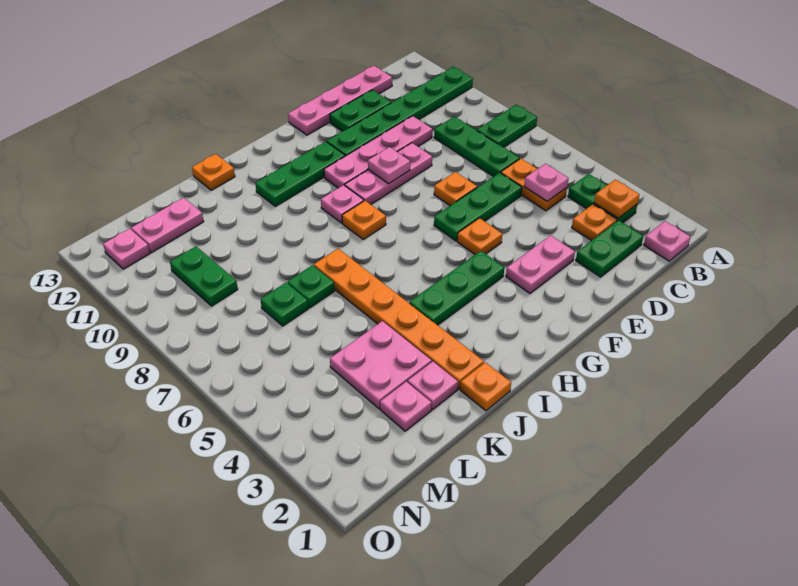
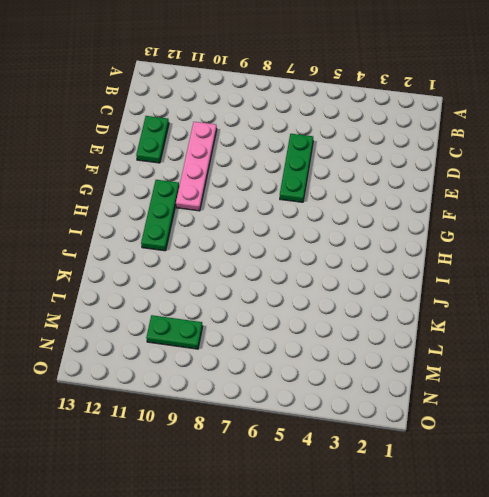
none -> green 1x2 plate [477,104,537,147]
none -> green 1x6 plate [327,67,473,156]
none -> pink 1x1 plate [644,221,690,261]
none -> green 1x2 plate [568,174,637,223]

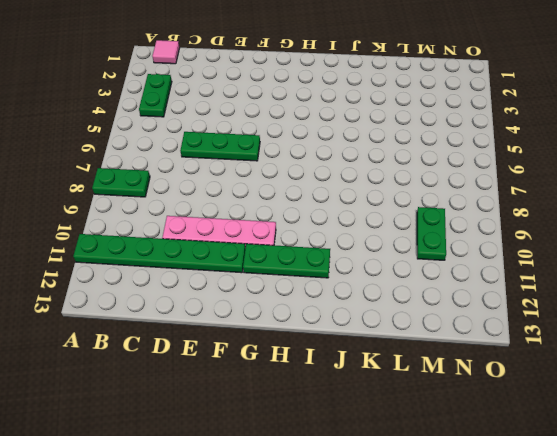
pink 1x1 tile [152,40,180,64] -> pink 1x1 plate [644,221,690,261]
none -> green 1x2 plate [576,220,643,277]
none -> orange 1x1 plate [572,204,617,241]
none -> orange 1x2 plate [501,159,567,211]
none -> green 1x3 plate [434,117,520,177]

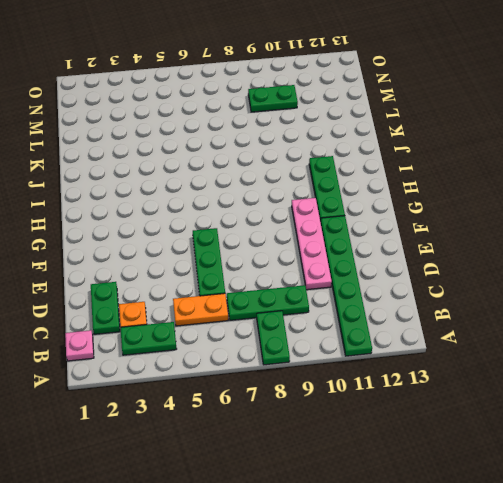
none -> pink 1x4 plate [288,66,392,135]
none -> green 1x2 plate [330,90,391,131]
none -> pink 1x2 plate [506,235,575,293]
none -> orange 1x1 plate [434,172,477,206]

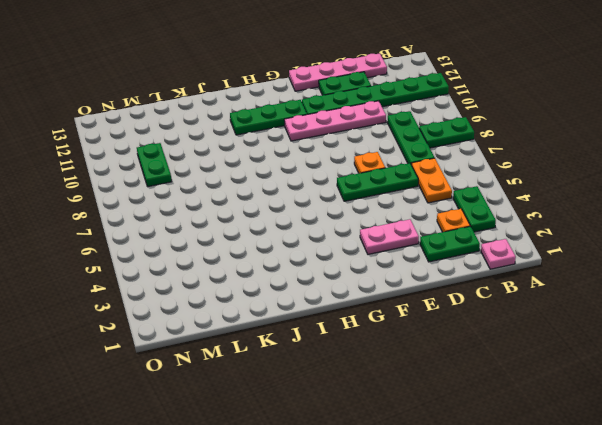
none -> pink 1x3 plate [345,143,432,204]
none -> orange 1x1 plate [457,218,502,254]
none -> green 1x3 plate [409,251,504,325]
none -> orange 1x1 plate [342,201,386,239]

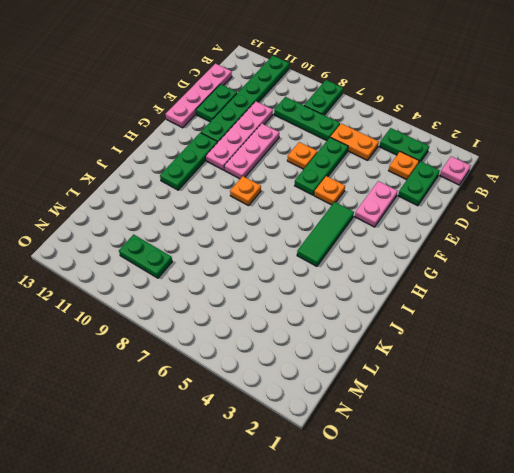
green 1x3 tile [297,202,354,266] -> green 1x3 plate [409,251,504,325]
none -> pink 1x1 plate [321,185,364,223]
none -> orange 1x1 plate [460,362,511,411]
none -> orange 1x6 plate [314,249,484,389]
none -> orange 1x1 plate [192,154,235,190]

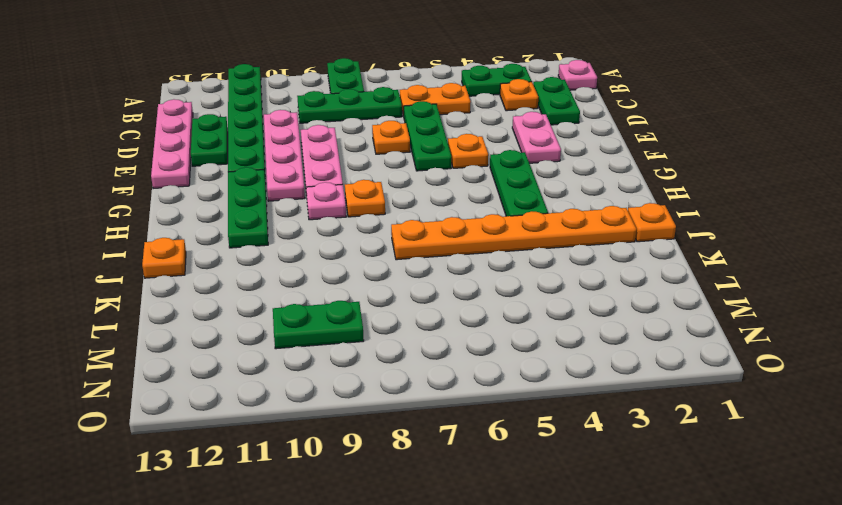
none -> pink 1x1 plate [408,361,458,410]
none -> pink 2x2 plate [330,321,432,409]
none -> green 1x1 plate [288,265,335,308]
none -> pink 1x1 plate [380,382,431,431]

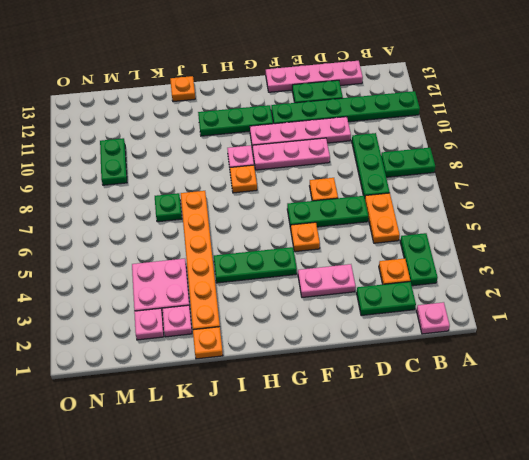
none -> green 1x1 plate [260,283,308,326]
none -> pink 1x2 plate [131,198,204,253]
none -> pink 1x1 plate [103,229,150,269]
none -> orange 1x1 plate [594,180,639,218]

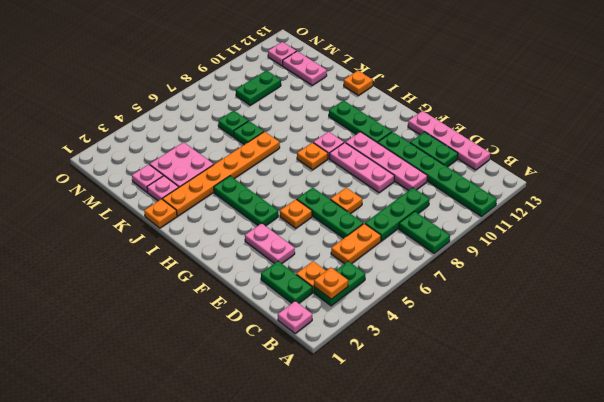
none -> pink 1x1 plate [524,164,568,201]
none -> pink 1x1 plate [368,147,410,184]

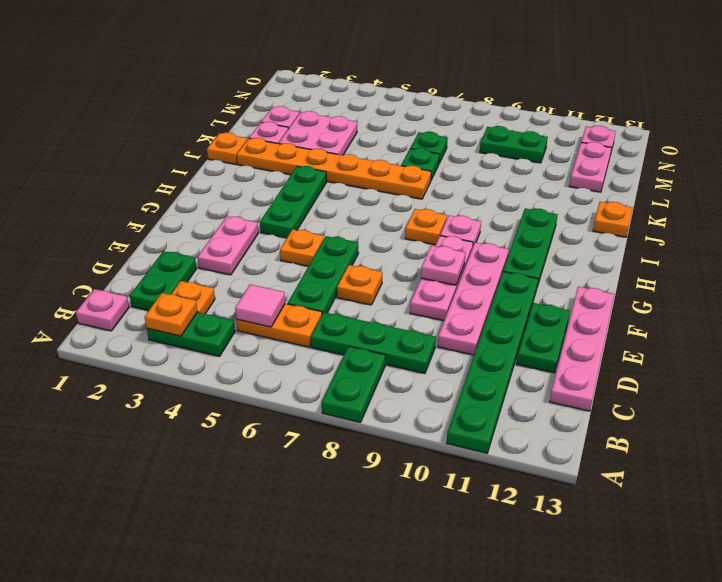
pink 1x1 tile [235,284,285,327] -> pink 1x1 plate [524,164,568,201]

